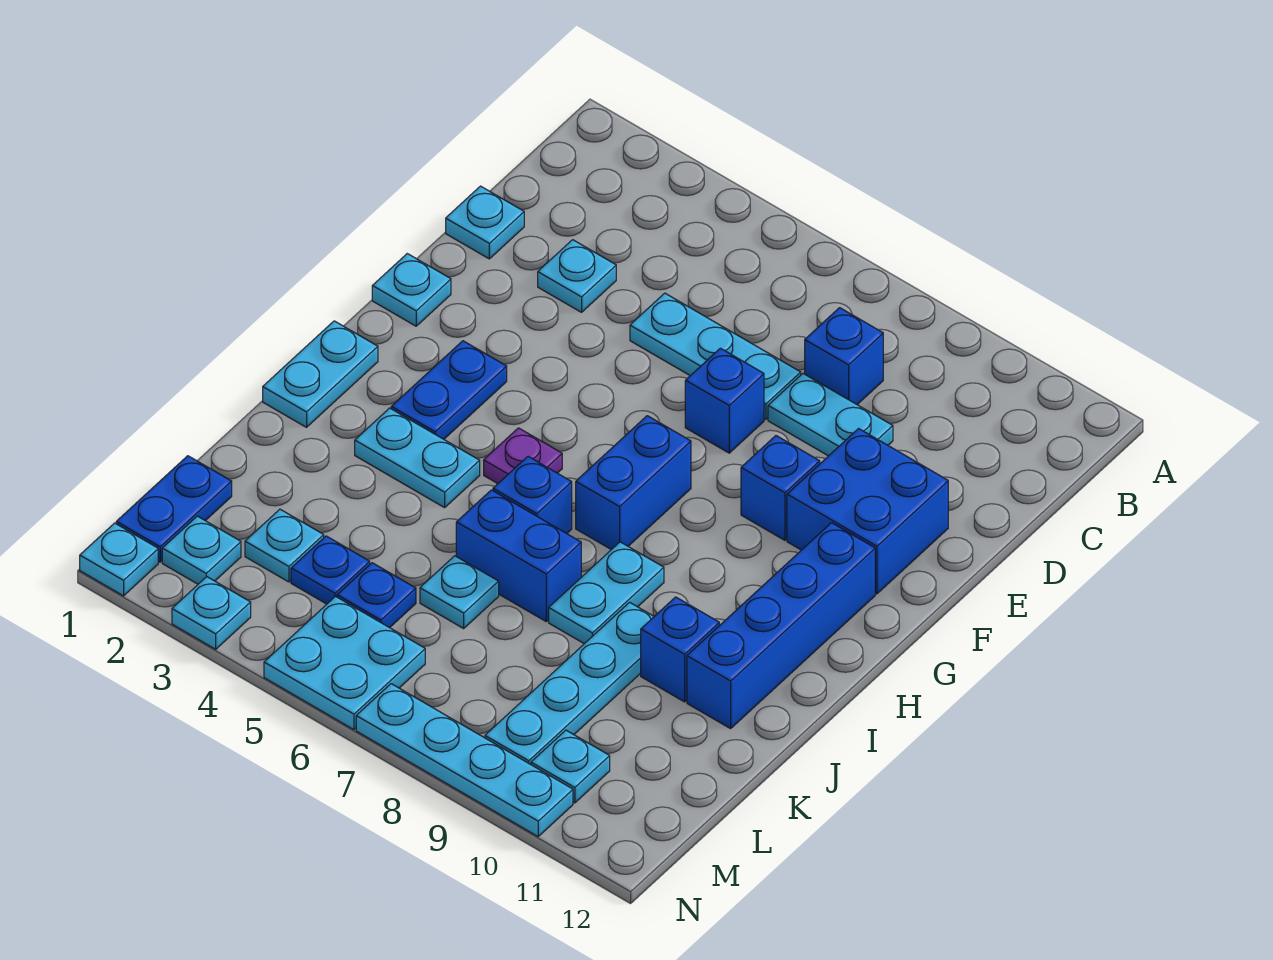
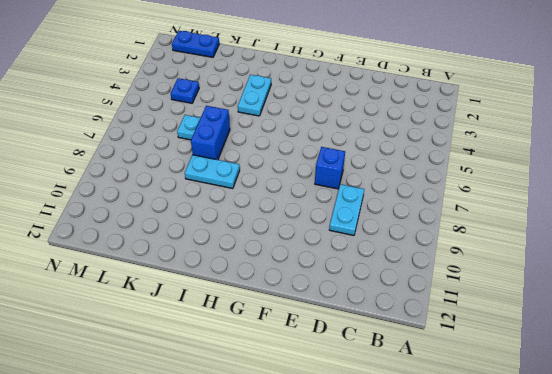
none -> blue 1x1 brick [805,308,883,404]
none -> cyan 1x1 plate [446,186,524,259]
none -> cyan 1x1 plate [538,240,616,312]
none -> cyan 1x3 plate [630,293,801,419]

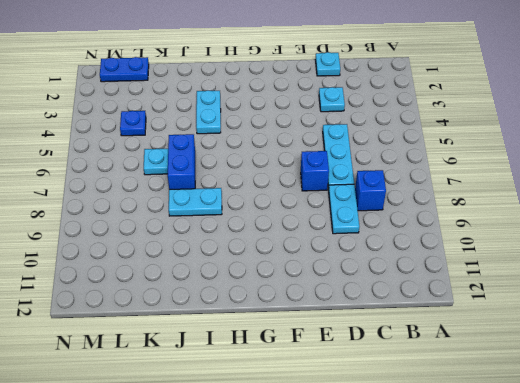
none -> blue 2x2 brick [787,429,948,594]
none -> cyan 1x1 plate [372,254,451,326]
none -> blue 1x1 brick [741,436,820,540]
none -> blue 1x2 plate [391,341,507,439]

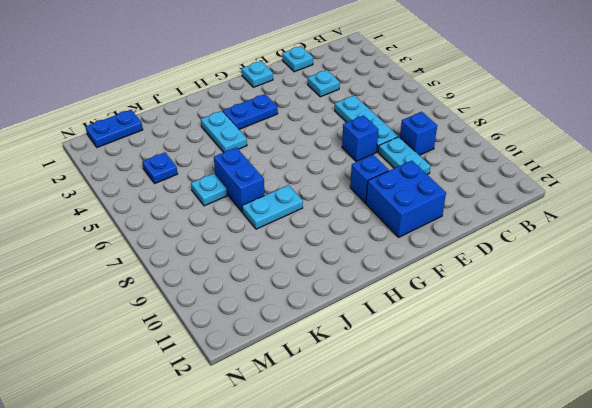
none -> blue 1x2 brick [576,416,691,550]
none -> blue 1x4 brick [687,523,875,729]
none -> cyan 1x2 plate [263,321,378,427]
none -> purple 1x1 plate [484,428,562,484]

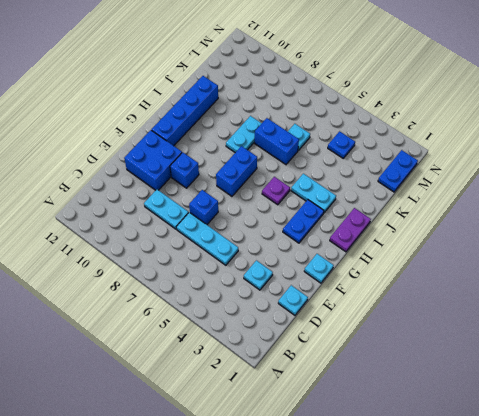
purple 1x2 plate [330,208,371,252] -> cyan 1x2 plate [263,321,378,427]
none -> blue 1x1 brick [805,308,883,404]
none -> blue 1x1 brick [493,457,572,534]
none -> cyan 1x4 plate [485,602,654,764]
none -> blue 1x1 brick [641,597,719,702]

